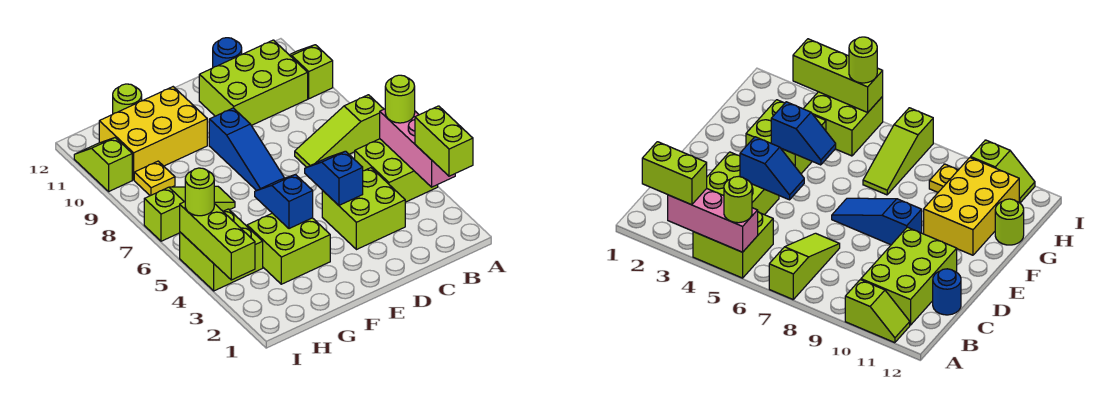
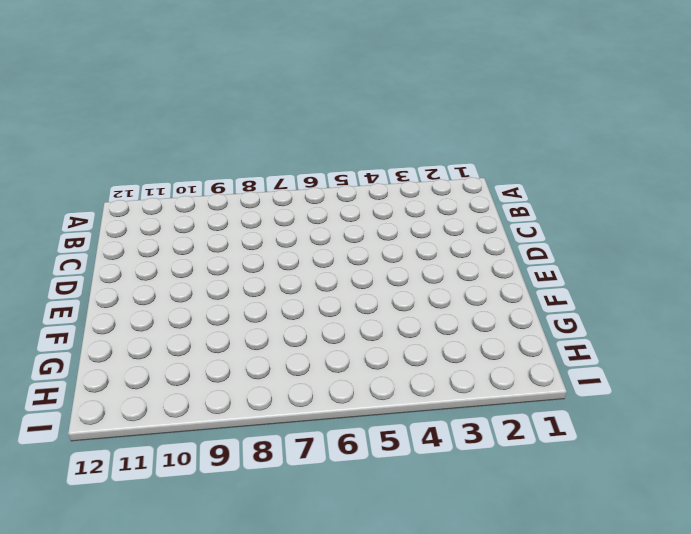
none -> lime 2x2 brick [355,139,438,202]
none -> lime 1x3 slope [295,95,384,167]
none -> lime 1x2 slope [290,45,333,99]

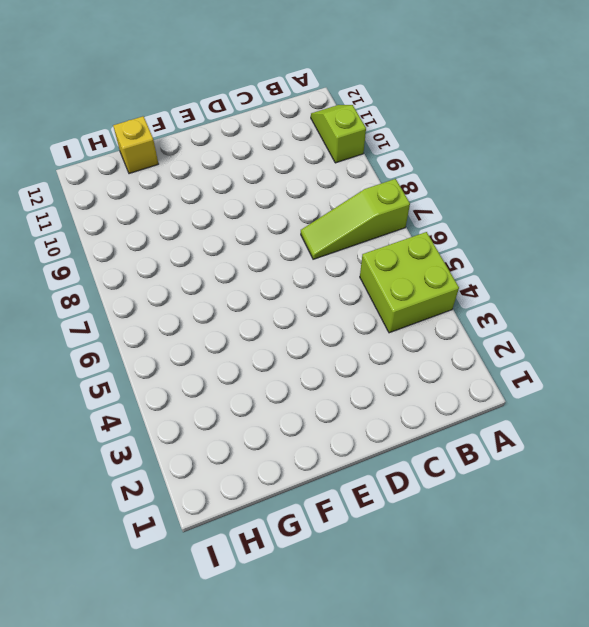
yellow 1x1 brick [113,116,158,174] -> lime 1x1 round brick [113,84,142,114]
none -> lime 2x3 brick [199,40,308,126]
none -> lime 2x2 brick [322,168,405,250]
none -> blue 1x1 round brick [213,38,242,68]

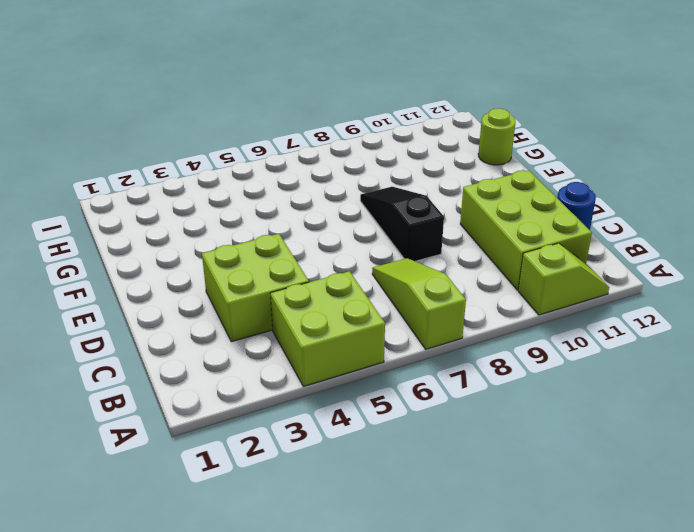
black 1x3 slope [360,187,444,261] -> blue 1x3 slope [209,108,284,191]
none -> lime 2x2 brick [247,213,330,284]
none -> yellow 2x3 brick [99,87,207,180]
none -> lime 1x3 slope [144,186,235,241]

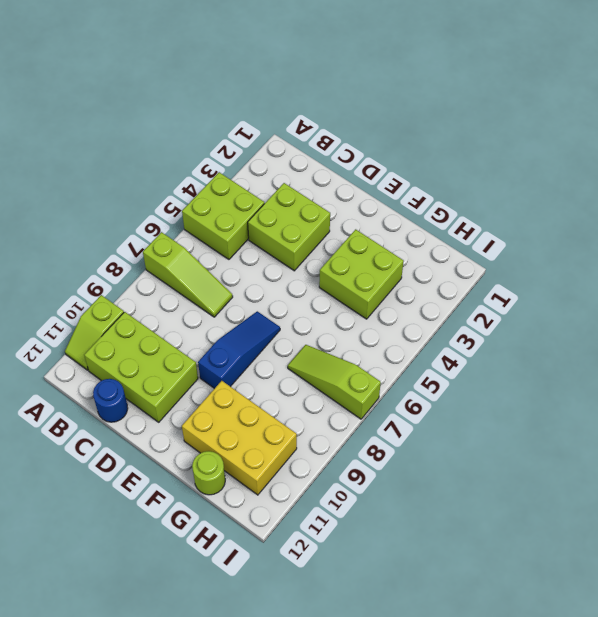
none -> lime 2x2 brick [180,209,263,291]
none -> yellow 1x1 plate [134,161,175,196]
none -> lime 1x2 slope [74,138,132,191]

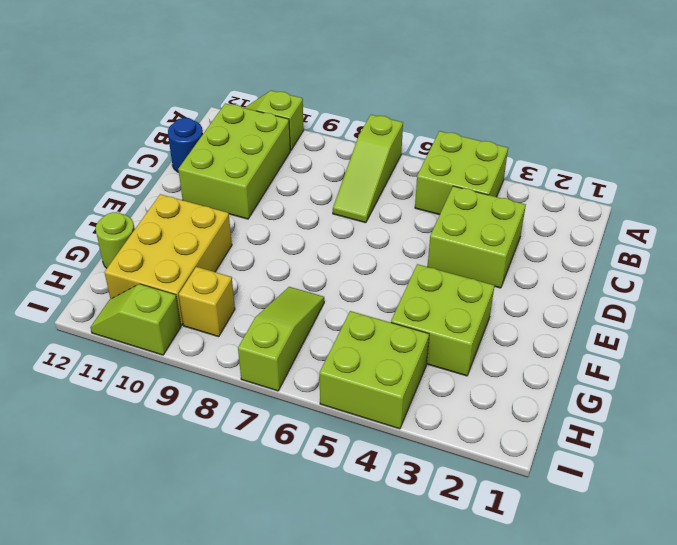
yellow 1x1 brick [179,267,235,337] -> yellow 1x1 plate [134,161,175,196]
none -> blue 1x3 slope [209,108,284,191]
none -> pink 1x3 brick [380,109,455,187]
none -> blue 1x2 slope [305,151,363,205]

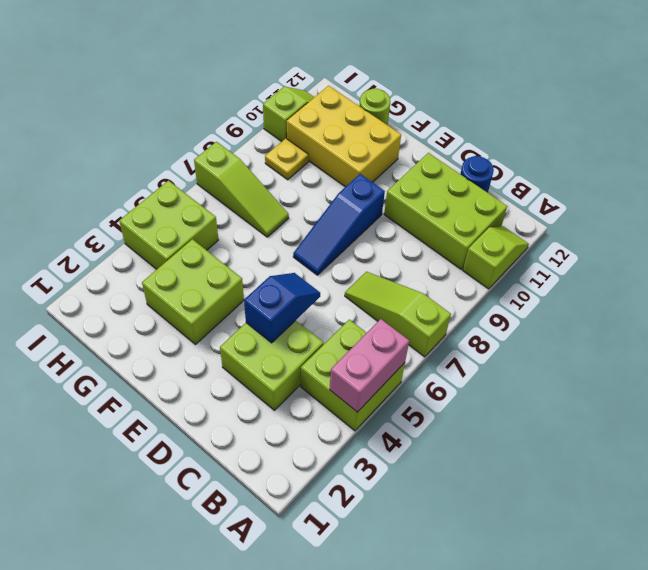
pink 1x2 brick [330,319,409,412] -> pink 1x3 brick [380,109,455,187]
none -> blue 1x2 slope [255,174,313,229]
none -> lime 1x3 brick [180,202,255,280]
none -> lime 1x2 brick [415,106,473,176]

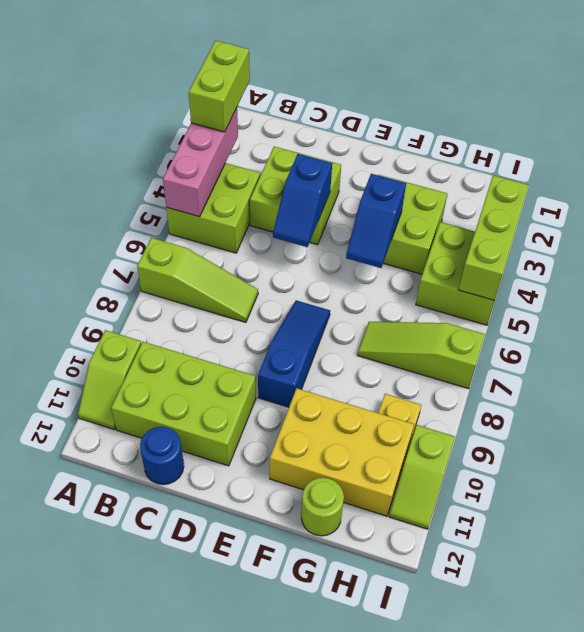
none -> lime 1x1 round brick [385,75,415,123]
none -> lime 1x1 round brick [185,168,214,216]

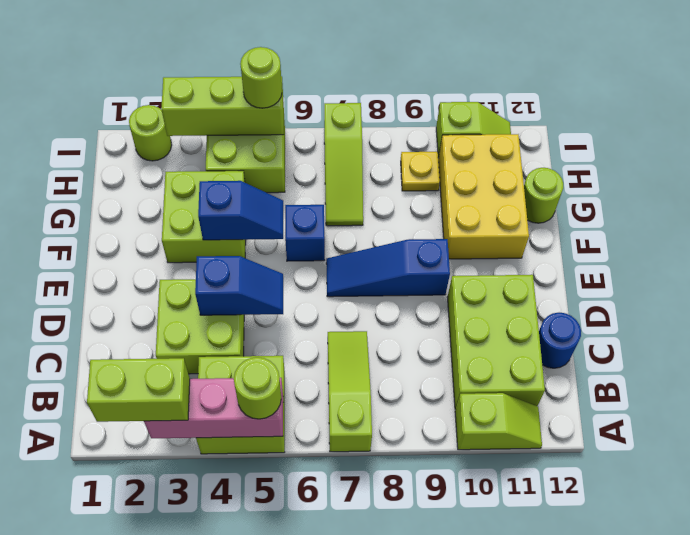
blue 1x1 brick [285,205,325,261] -> none
lime 1x1 round brick [129,105,172,161] -> none

